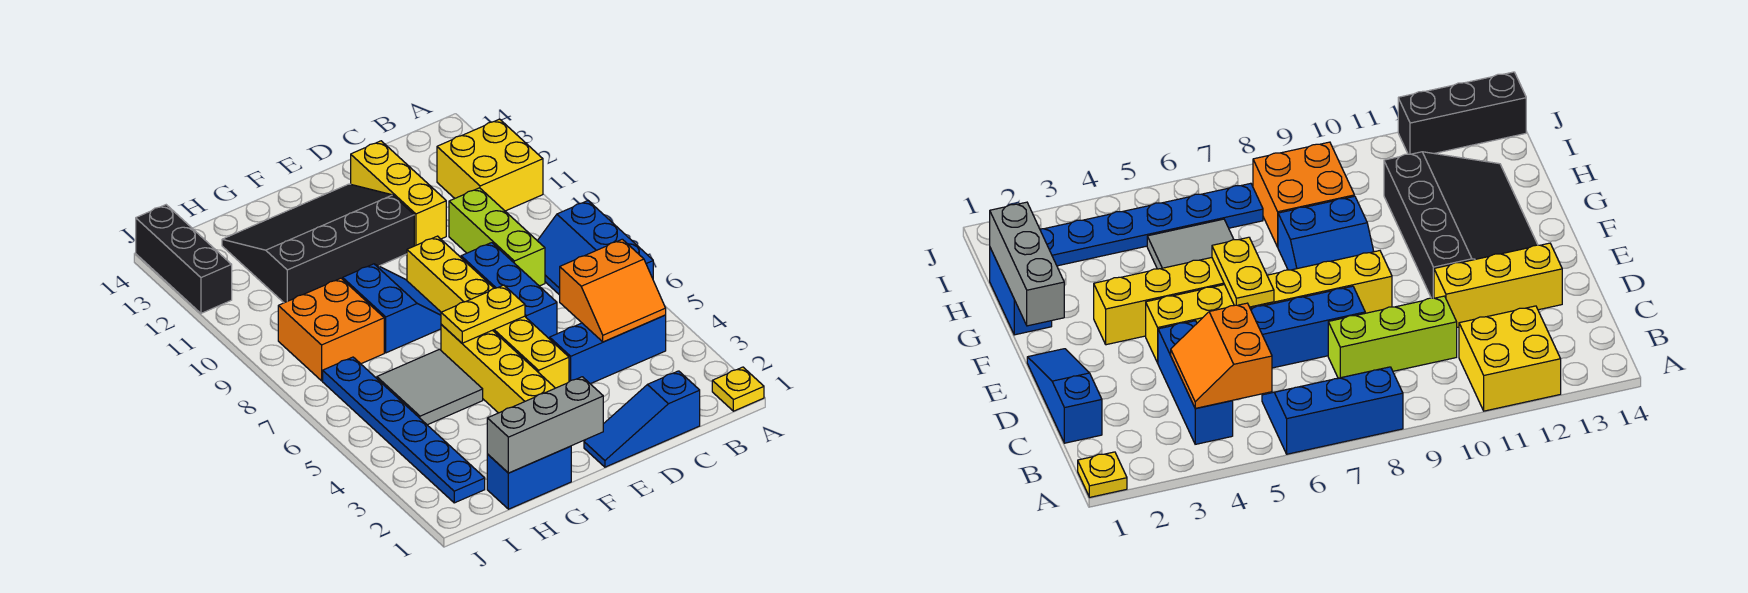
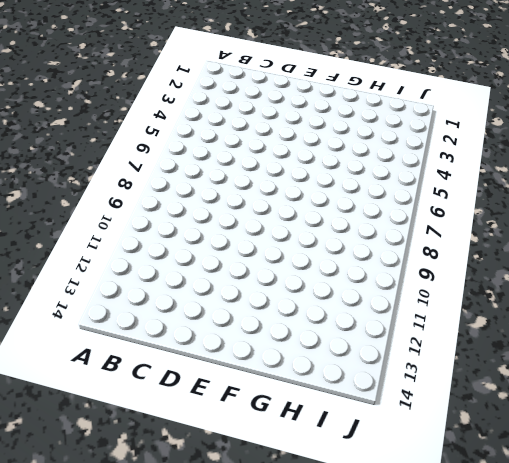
none -> yellow 1x1 plate [712,367,764,411]
none -> blue 2x3 slope [537,201,653,295]
none -> yellow 2x2 brick [437,119,543,211]

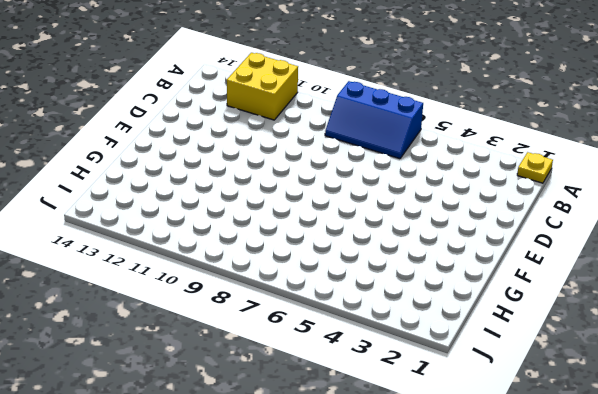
none -> blue 1x3 brick [550,315,666,384]
none -> blue 1x3 slope [584,371,700,467]
none -> lime 1x3 brick [449,188,545,286]

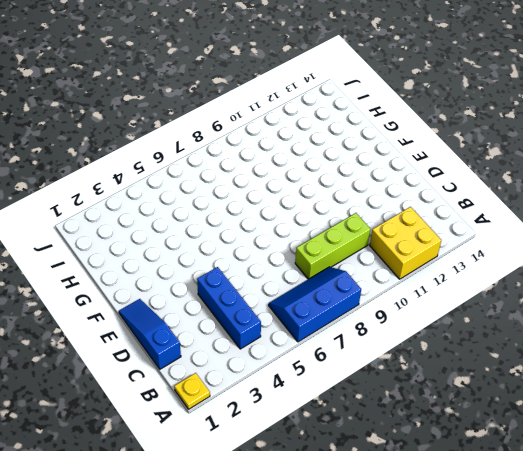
none -> blue 1x3 brick [461,243,557,339]
none -> yellow 1x3 brick [351,141,446,246]
none -> yellow 1x6 brick [407,236,569,388]

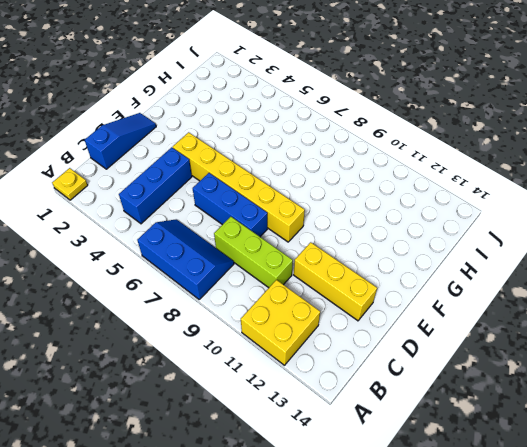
none -> black 3x4 slope [222,184,414,303]
none -> yellow 1x4 brick [441,325,555,413]
none -> blue 2x2 slope [343,264,441,353]

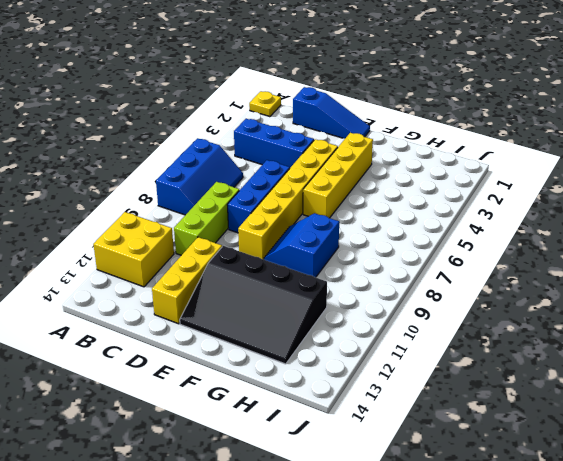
none -> blue 1x2 brick [487,446,571,509]
none -> grey 2x2 tile [377,349,483,425]
none -> orange 2x2 brick [278,278,384,381]

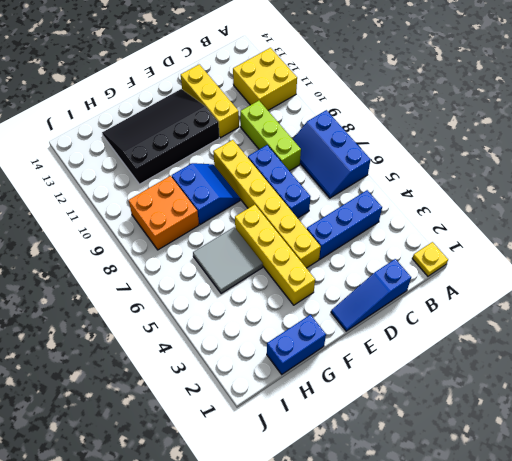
none -> blue 1x6 plate [323,357,485,503]
none -> black 1x3 brick [136,205,232,313]
none -> orange 2x2 slope [560,239,666,342]

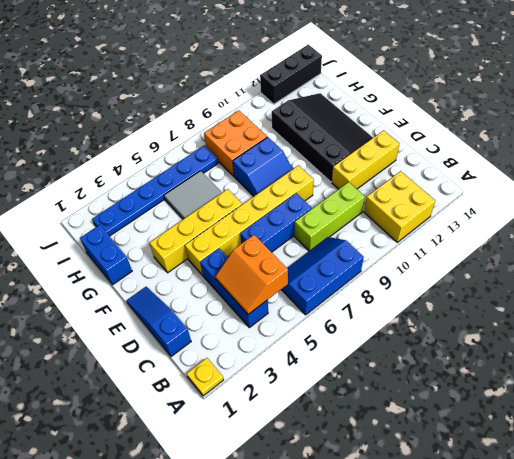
none -> yellow 1x2 plate [441,285,525,343]
none -> grey 1x3 brick [487,377,603,473]

